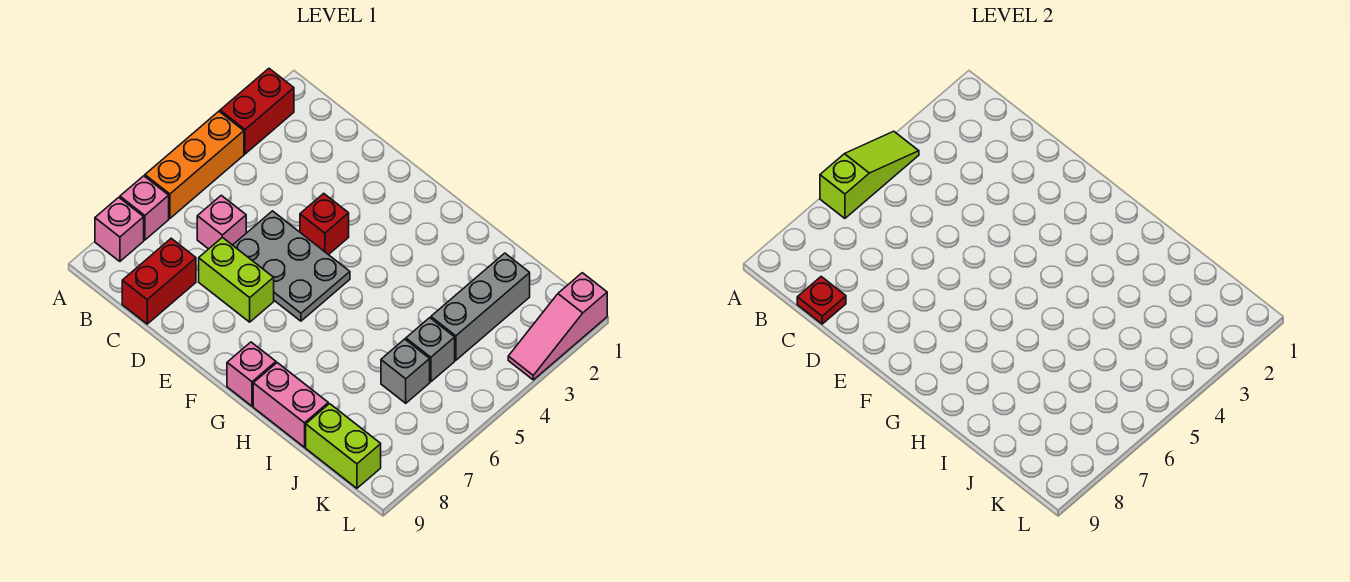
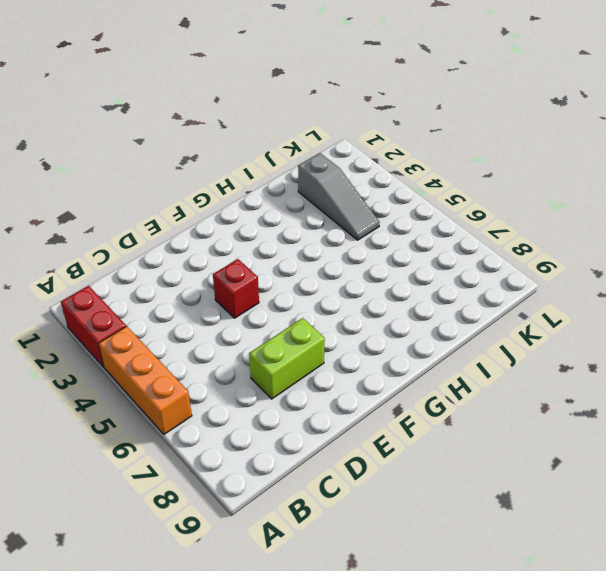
grey 1x3 slope [298,153,380,240] -> grey 1x3 brick [431,253,530,360]
none -> pink 1x1 brick [120,176,169,240]
none -> pink 1x1 brick [95,197,144,261]
none -> pink 1x1 brick [197,195,246,249]

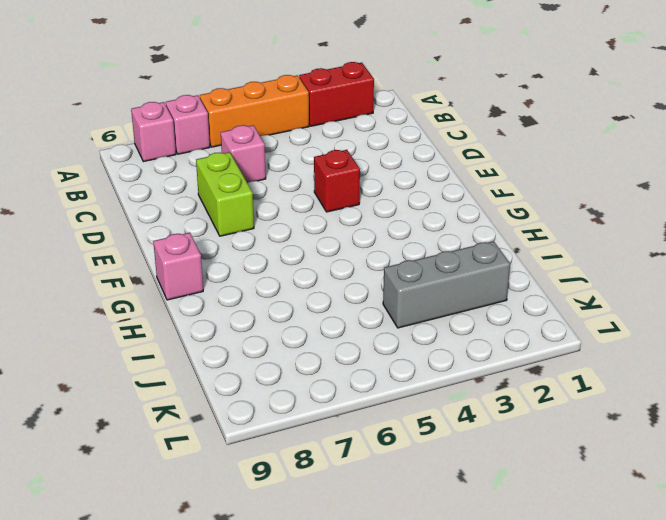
none -> red 1x2 brick [122,238,196,324]
none -> grey 2x3 plate [233,211,350,321]
none -> pink 1x2 brick [253,363,328,447]

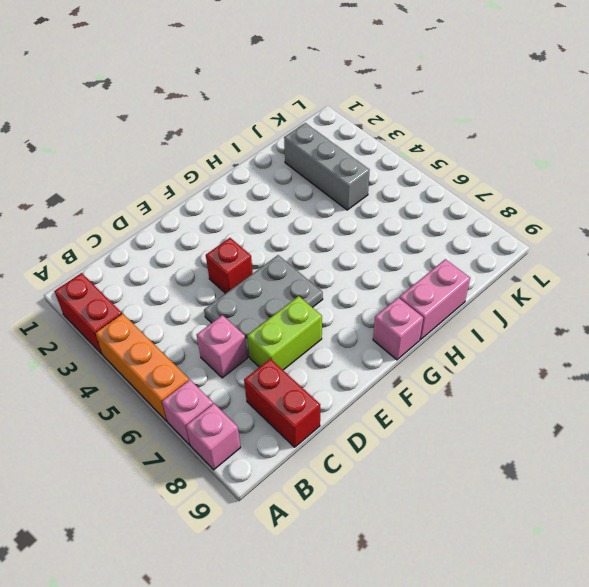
none -> grey 1x1 brick [406,318,455,382]
none -> grey 1x1 brick [381,339,430,403]
none -> lime 1x2 brick [306,404,381,488]

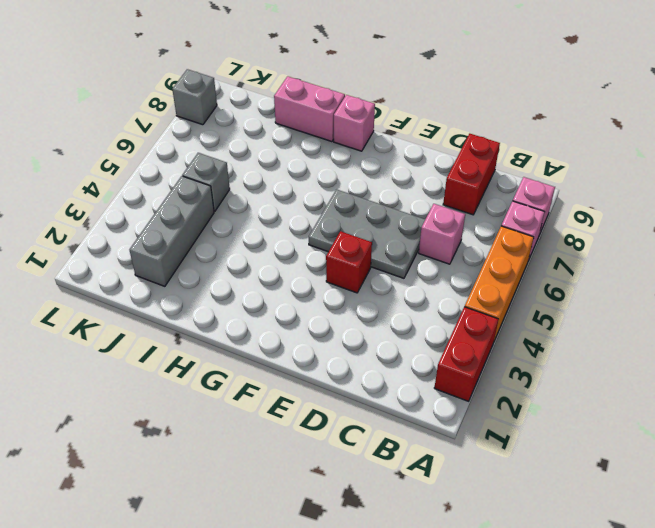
grey 1x1 brick [172,69,217,125] -> grey 1x1 brick moved to [381,339,430,403]
none -> lime 1x2 brick [199,237,274,322]
none -> lime 1x2 brick [306,404,381,488]
none -> pink 1x3 slope [508,273,607,380]

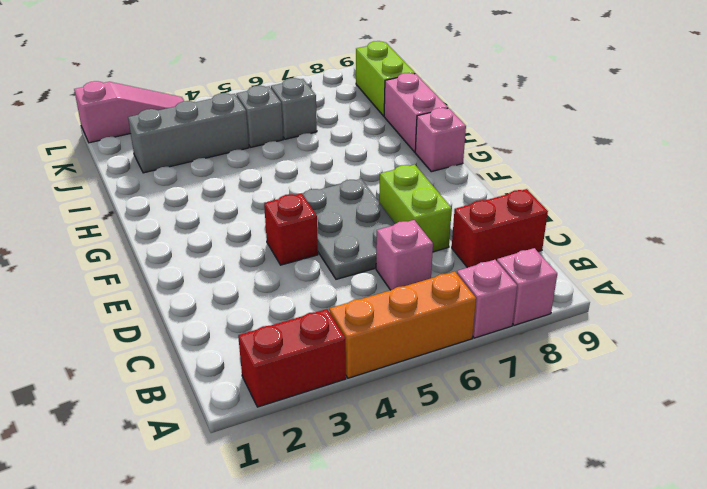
none -> lime 1x3 slope [820,131,919,218]
none -> red 1x1 plate [797,277,846,324]

